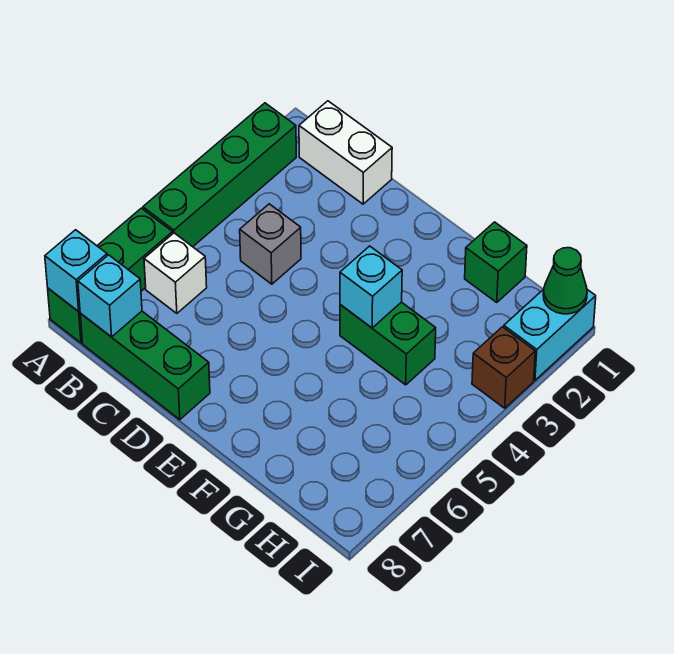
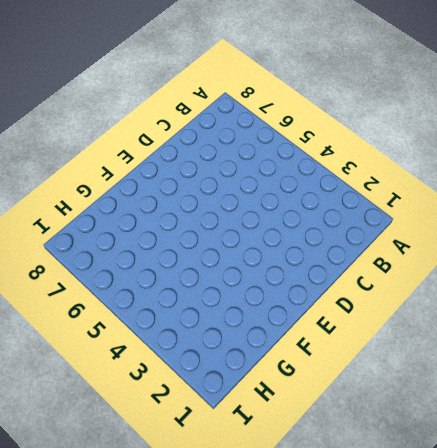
none -> green 1x4 brick [143,103,296,247]
none -> green 1x3 brick [48,208,173,343]
none -> white 1x2 brick [299,101,392,204]

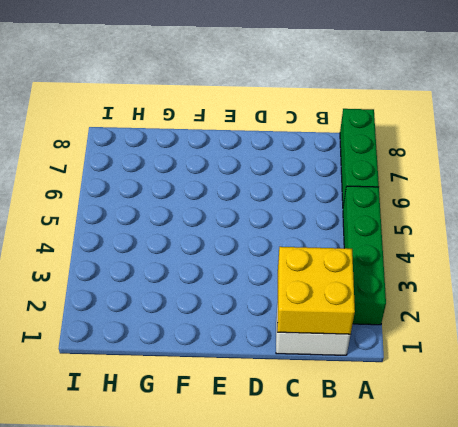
yellow 2x2 brick [277,247,355,334] -> none
none -> white 1x1 brick [144,233,207,313]
none -> green 1x3 brick [80,311,210,420]
none -> grey 1x1 brick [240,204,301,284]

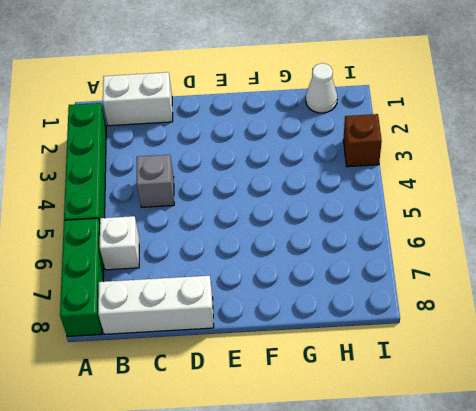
white 1x3 brick [98,276,214,334] -> green 1x3 brick [80,311,210,420]
white 1x1 cone [306,63,337,113] -> none
none -> green 1x2 brick [340,302,436,385]
none -> green 1x1 brick [465,222,527,302]
none -> cyan 1x2 brick [504,289,596,380]

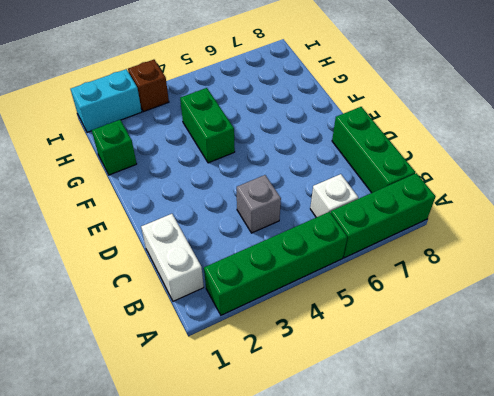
none -> cyan 1x1 brick [45,230,107,312]
none -> cyan 1x1 brick [78,255,142,337]
none -> cyan 1x1 brick [340,246,402,328]

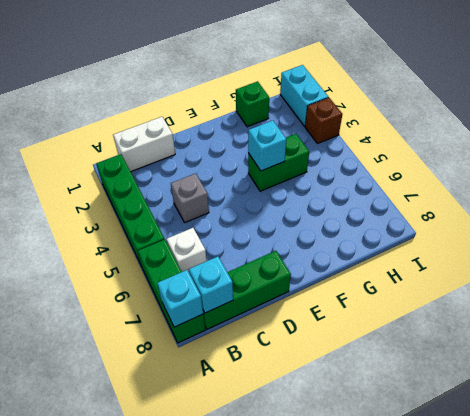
none -> green 1x1 cone [543,248,587,314]

